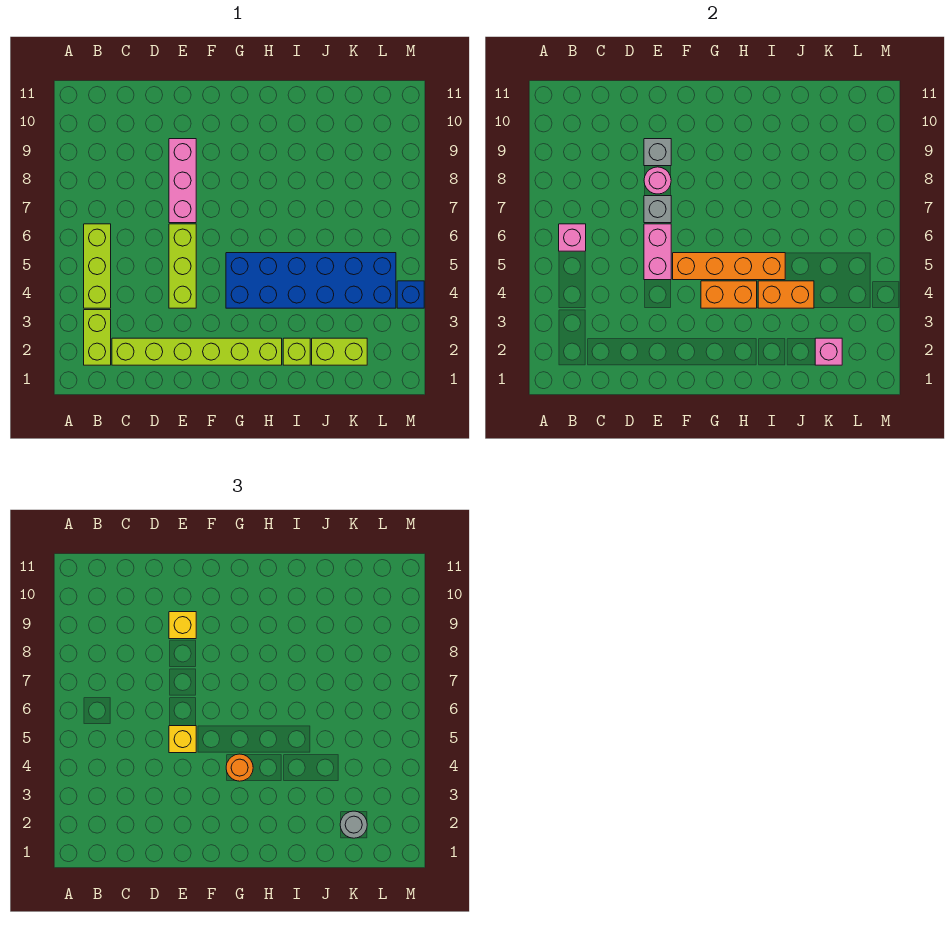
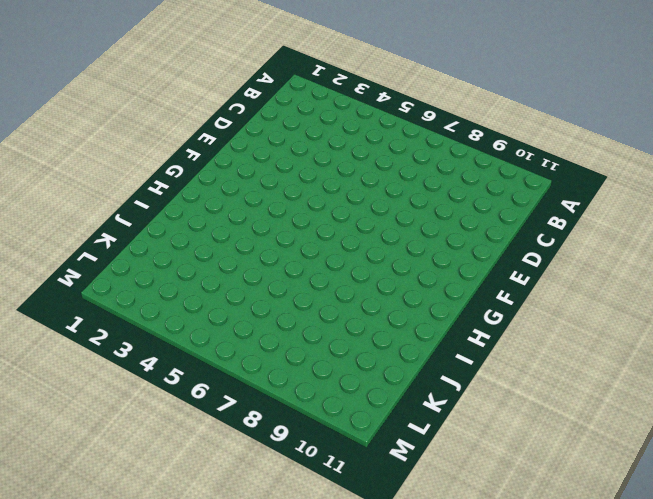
none -> lime 1x2 brick [84,310,111,365]
none -> lime 1x3 brick [84,224,111,308]
none -> lime 1x6 brick [112,338,282,365]

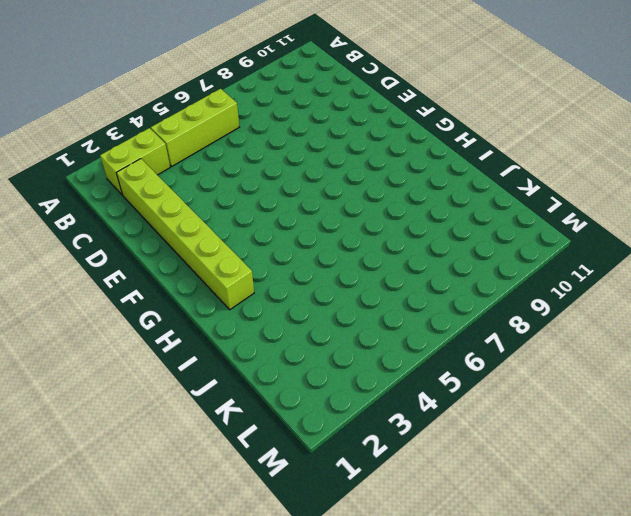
none -> lime 1x3 brick [169,224,196,308]
none -> pink 1x3 brick [169,139,196,223]
none -> blue 2x6 brick [226,253,396,308]

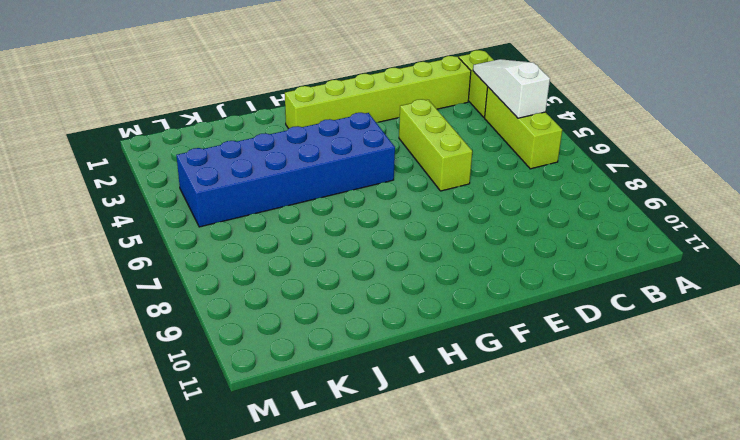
white 1x3 slope [473,59,550,118] -> none
none -> pink 1x3 brick [169,139,196,223]
none -> lime 1x1 brick [283,338,310,365]
none -> lime 1x2 brick [312,338,367,365]

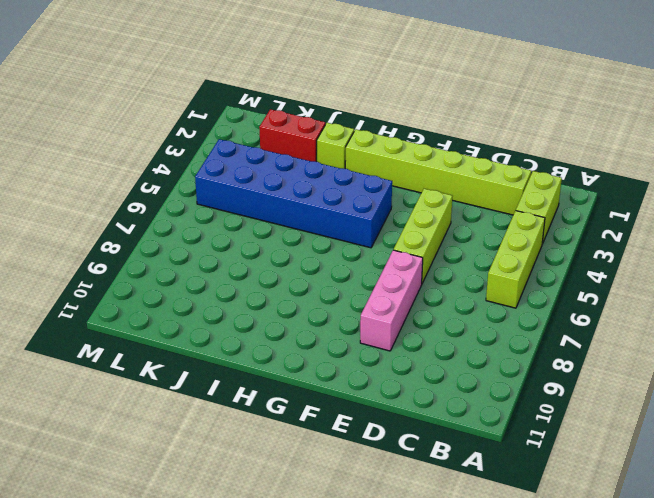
red 1x2 brick [259,109,325,162] -> lime 1x2 brick [312,338,367,365]
none -> blue 1x1 brick [397,281,424,308]
none -> pink 1x1 brick [559,224,586,251]
none -> pink 1x2 brick [644,224,671,280]

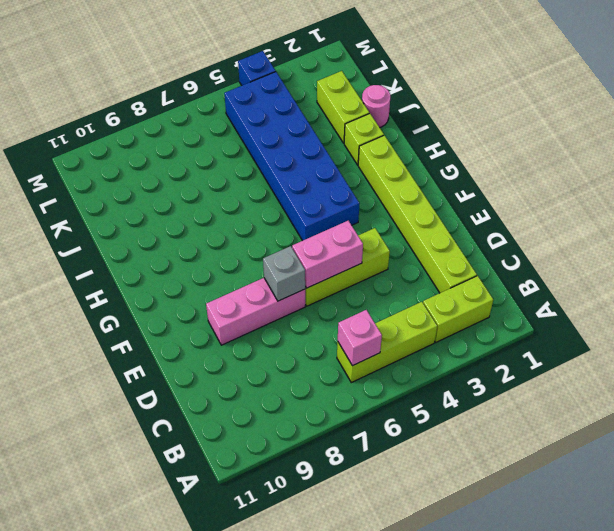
pink 1x1 round brick [362,85,390,127] -> pink 1x1 round brick moved to [644,167,671,194]
none -> grey 1x1 brick [644,139,671,166]
none -> orange 1x4 brick [673,253,785,280]
none -> orange 1x2 brick [701,281,757,308]

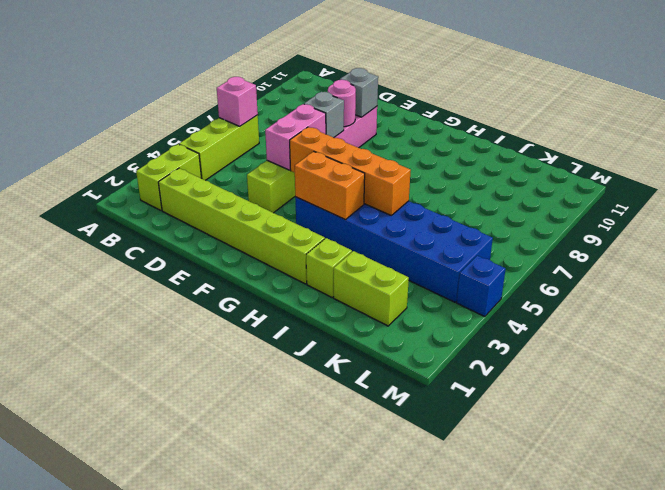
none -> orange 1x2 brick [758,281,814,308]
none -> pink 1x1 brick [815,338,842,365]
none -> yellow 1x1 brick [169,726,196,753]

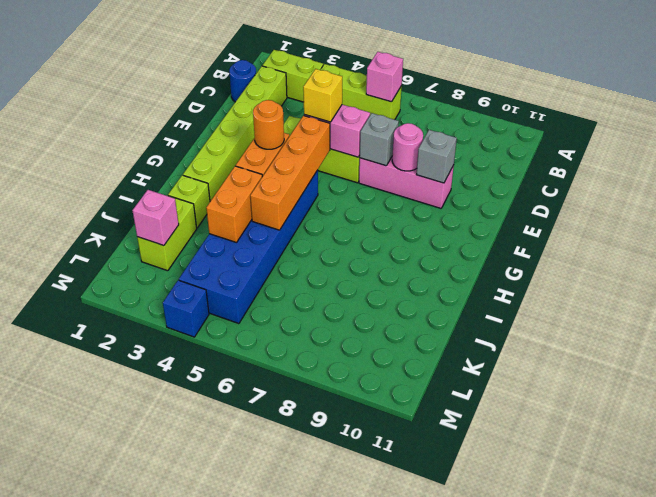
blue 1x1 round brick [229,60,256,102] -> none
none -> yellow 1x1 brick [169,612,196,639]
none -> grey 1x1 round brick [340,811,367,838]

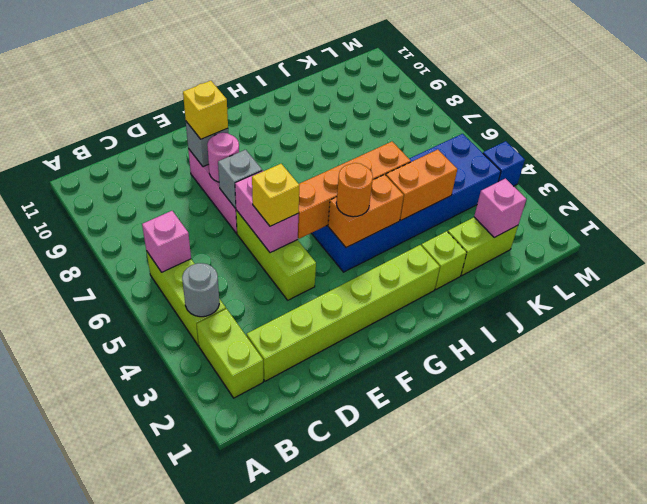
grey 1x1 round brick [182,263,219,317] -> grey 1x1 round brick moved to [340,811,367,838]

